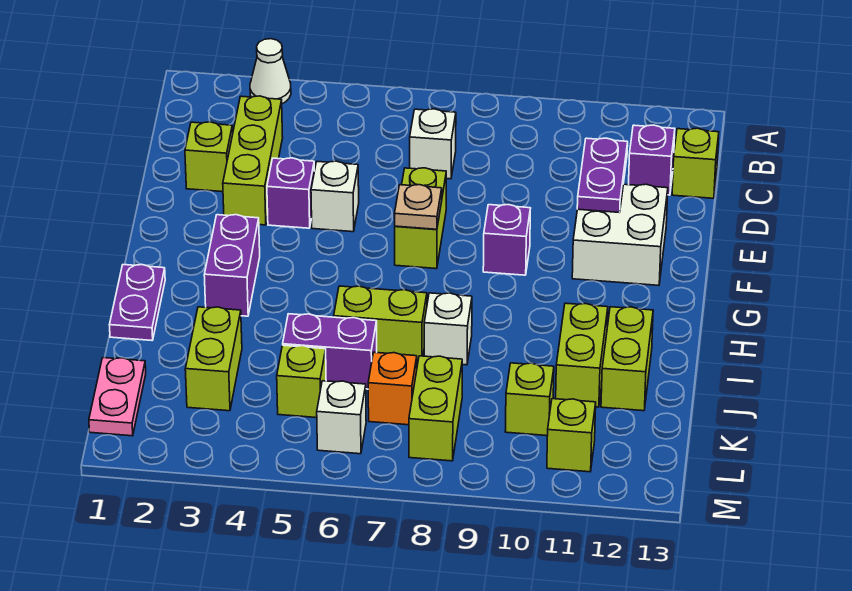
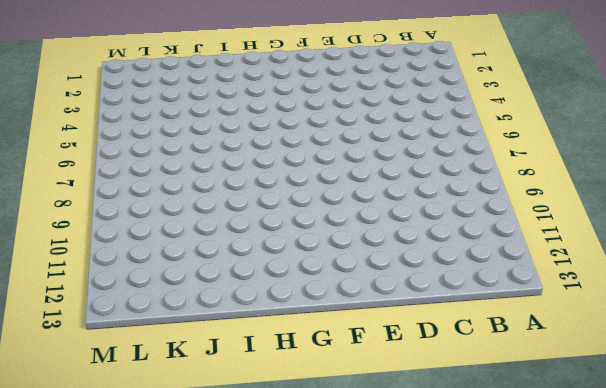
none -> white 1x1 cone [250,39,291,104]
none -> lime 1x3 brick [223,96,283,225]
none -> white 1x1 brick [410,109,456,179]

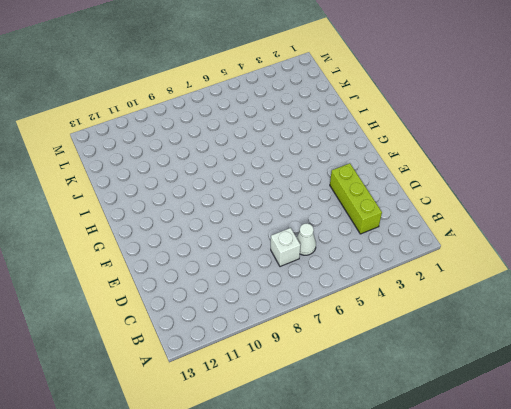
white 1x1 cone [297,224,316,255] -> white 1x1 cone moved to [250,39,291,104]
none -> purple 1x1 brick [629,125,675,195]
none -> lime 1x1 brick [672,128,719,198]
none -> lime 1x1 brick [185,122,233,192]

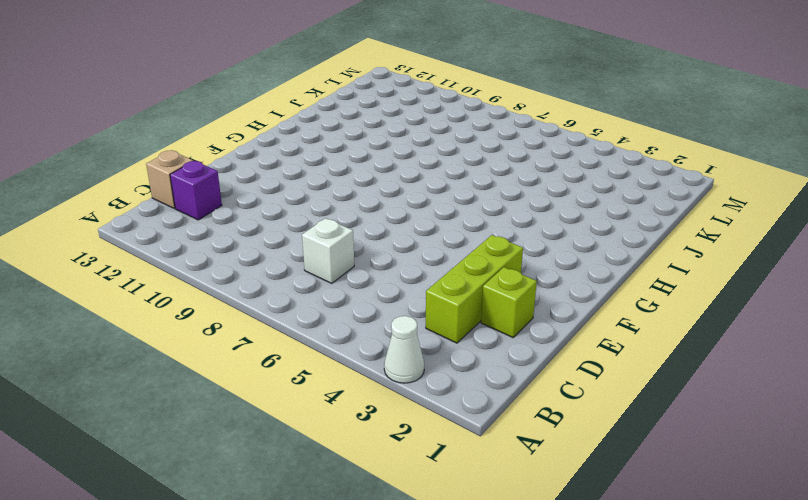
tan 1x1 brick [146,150,193,208] -> lime 1x1 brick [672,128,719,198]
none -> purple 1x1 brick [267,158,314,228]
none -> white 1x1 brick [311,161,359,232]
none -> lime 1x2 brick [395,168,446,269]

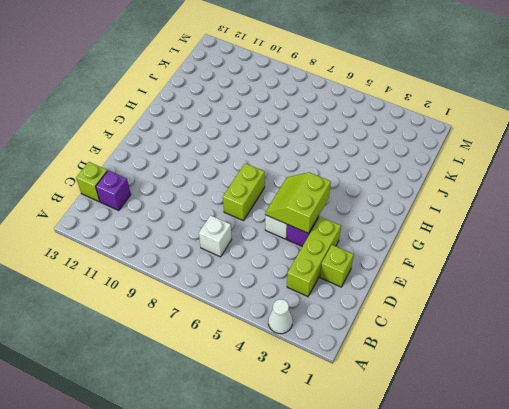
lime 2x2 slope [265,172,331,233] -> none
none -> white 2x2 brick [572,184,668,285]
none -> purple 1x1 brick [483,205,531,275]
none -> purple 1x2 brick [204,215,260,316]

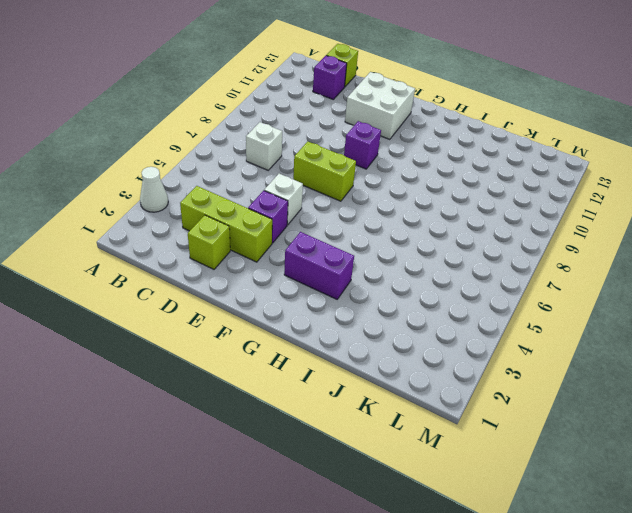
none -> purple 1x2 plate [110,265,165,340]
none -> lime 1x2 brick [334,286,427,361]
none -> white 1x1 brick [424,293,472,365]

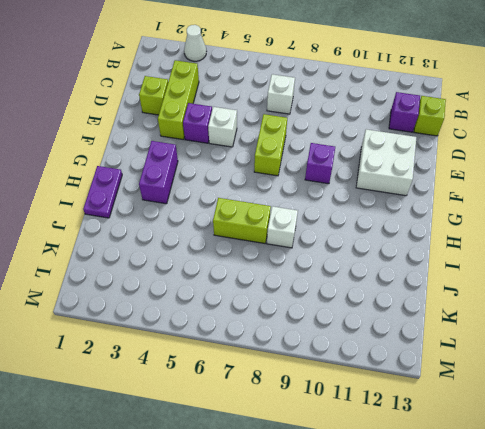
none -> lime 1x2 brick [556,303,608,407]
none -> lime 1x2 brick [601,307,653,411]
none -> lime 1x2 brick [185,307,242,411]

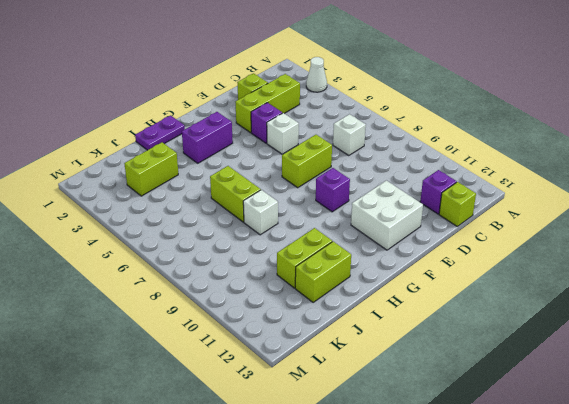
none -> purple 1x2 brick [283,314,377,389]
none -> pink 1x2 plate [89,358,146,436]
none -> lime 1x1 brick [277,345,326,418]

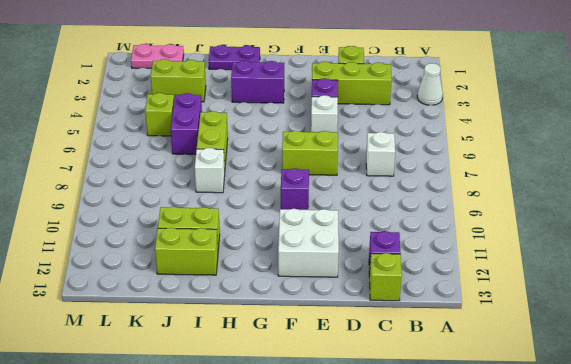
none -> orange 1x1 brick [368,352,417,425]
none -> lime 1x2 brick [409,356,462,461]
none -> lime 1x1 brick [505,363,554,436]

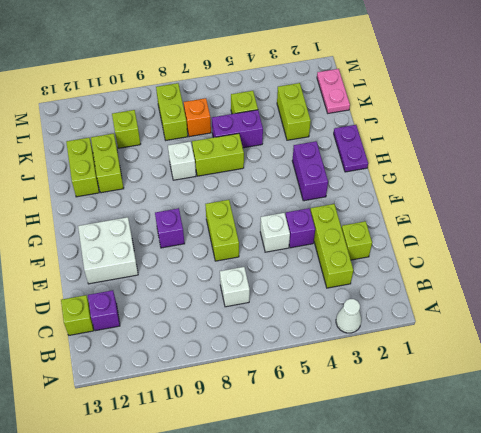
none -> white 1x1 brick [317,381,366,454]
none -> lime 1x1 brick [547,399,596,472]
none -> purple 1x2 plate [577,138,628,213]

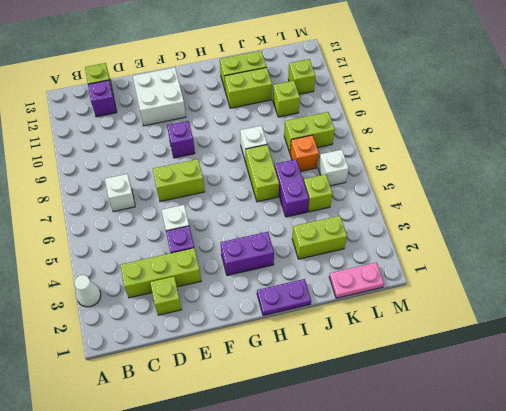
none -> purple 1x2 plate [577,138,628,213]
none -> tan 1x1 plate [394,185,442,229]

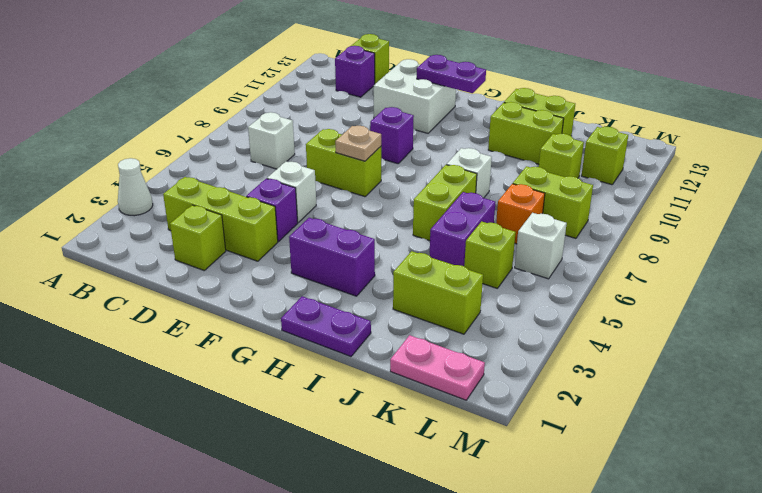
purple 1x2 plate [417,55,486,93] -> purple 1x2 plate moved to [577,138,628,213]

